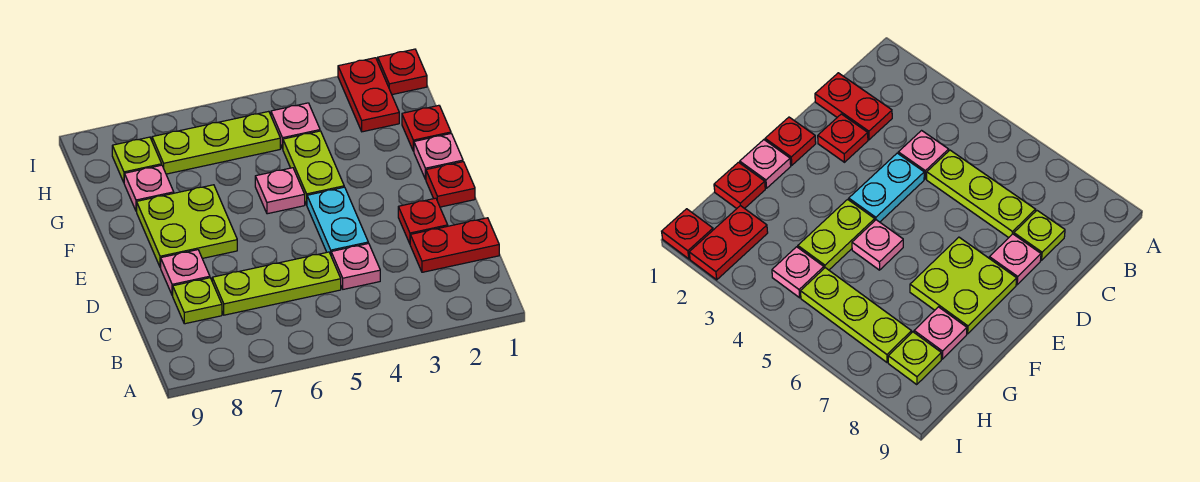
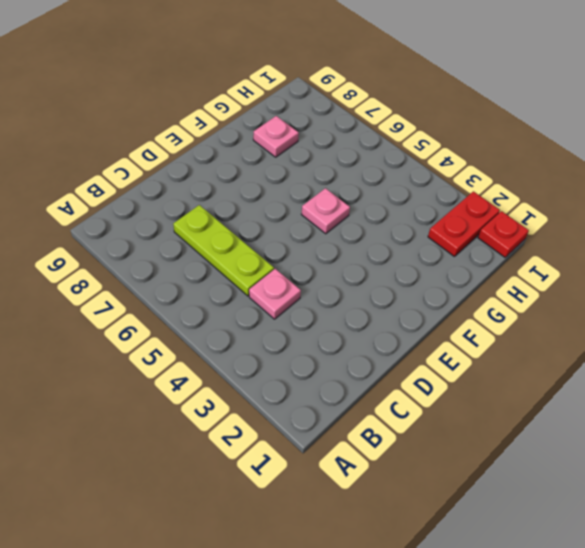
none -> red 1x2 plate [410,218,499,272]
none -> lime 1x1 plate [173,278,222,324]
none -> red 1x1 plate [398,198,448,244]

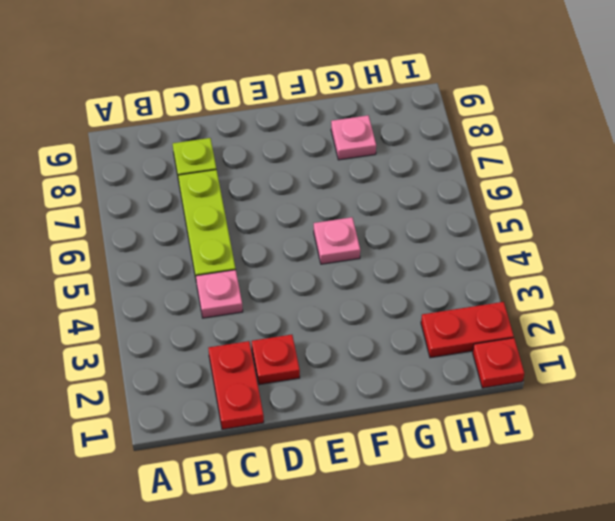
none -> cyan 1x2 plate [307,187,368,254]
none -> pink 1x1 plate [161,250,210,296]
none -> red 1x1 plate [426,162,475,207]

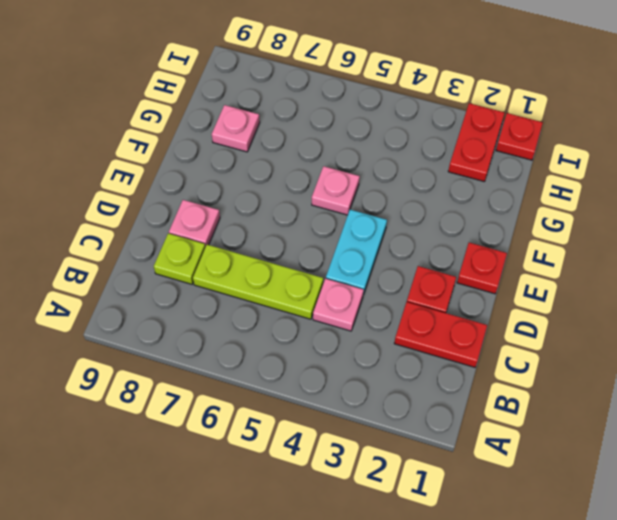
none -> lime 2x2 plate [137,185,237,268]
none -> pink 1x1 plate [414,134,463,179]
none -> lime 1x2 plate [283,131,344,205]

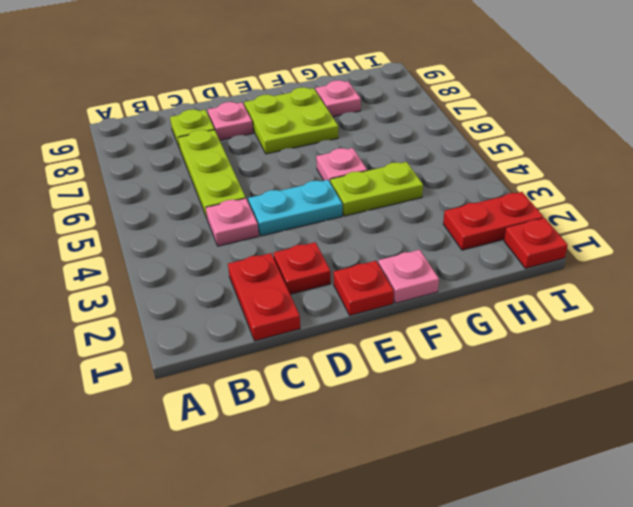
none -> red 1x1 plate [402,105,451,151]
none -> pink 1x1 plate [271,103,320,149]
none -> lime 1x3 plate [152,111,280,174]

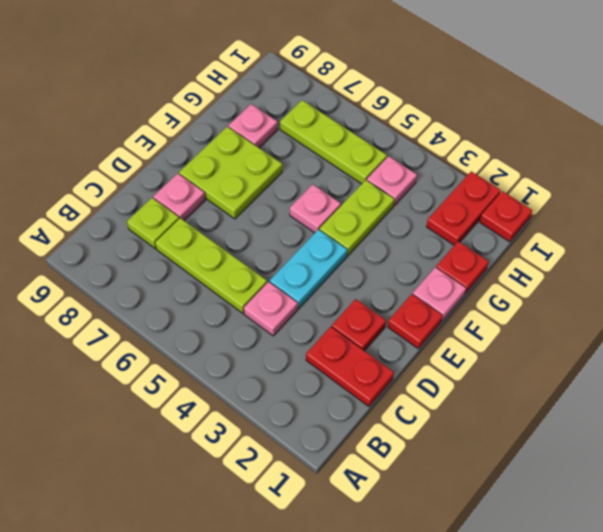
none -> lime 1x1 plate [112,137,162,182]

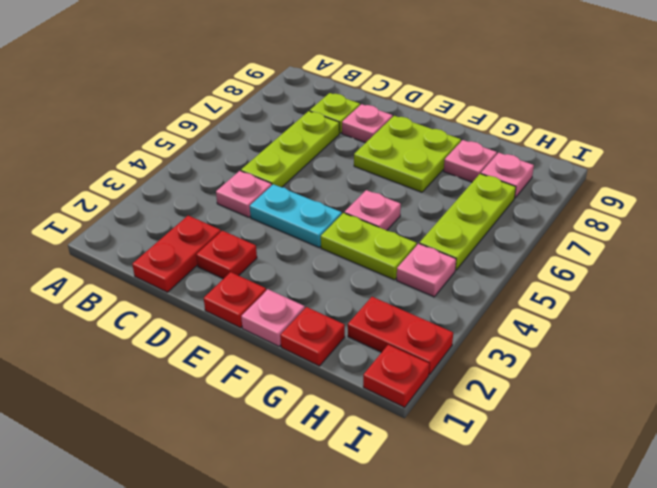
pink 1x1 plate [481,153,534,198] -> lime 1x1 plate [112,137,162,182]

